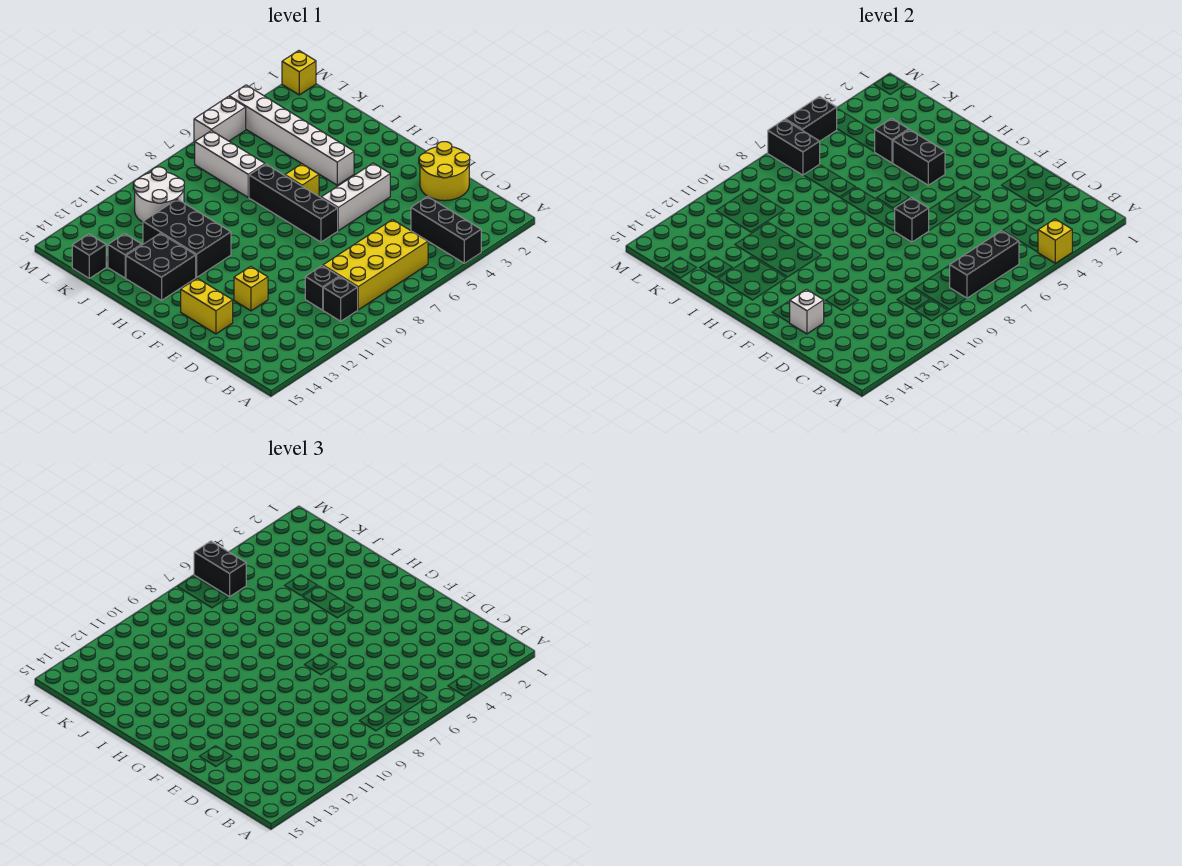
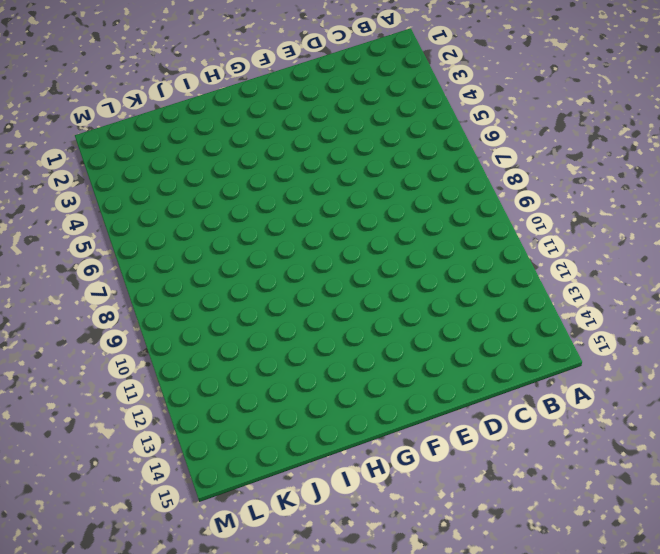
none -> black 1x3 brick [411,196,481,263]
none -> yellow 2x4 brick [323,220,428,310]
none -> black 1x1 brick [323,277,358,321]

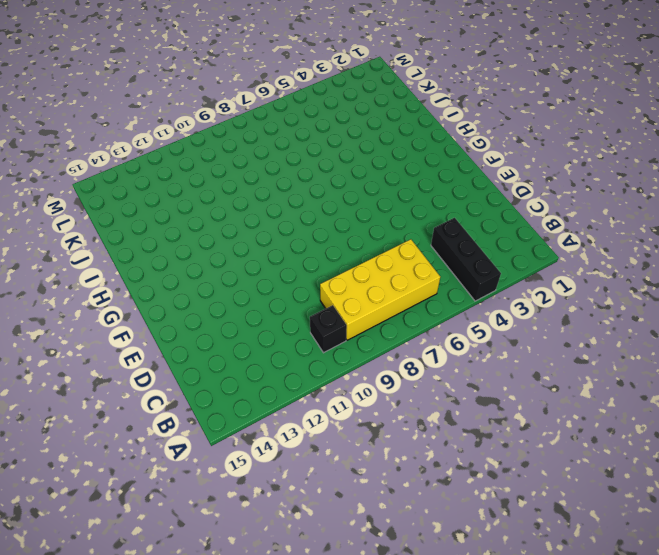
none -> black 1x1 brick [305,266,339,310]
none -> yellow 2x2 round brick [419,142,470,201]
none -> yellow 1x1 brick [234,266,268,311]

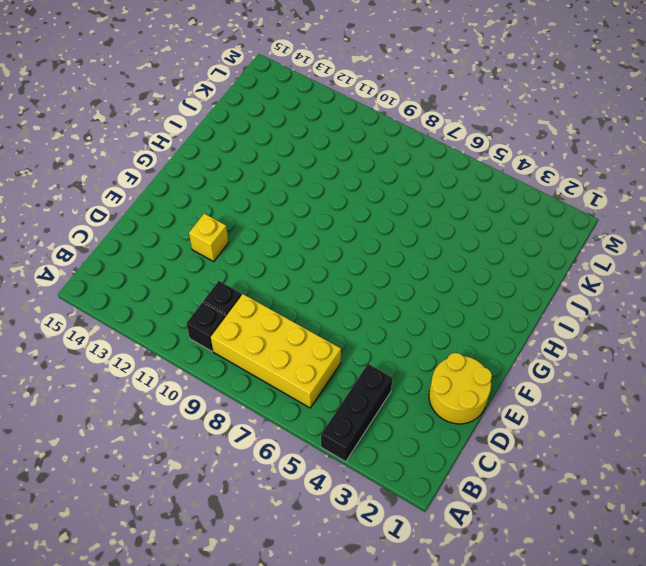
none -> yellow 1x2 brick [181,278,233,334]
none -> white 1x3 brick [321,163,390,231]
none -> black 1x4 brick [249,164,338,242]

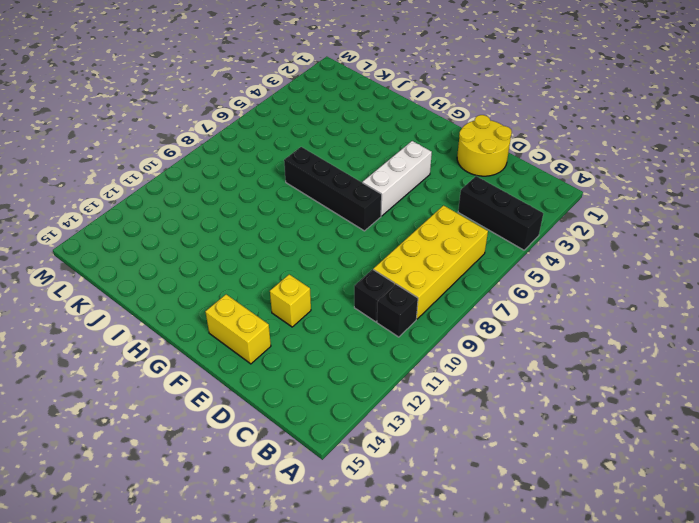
none -> white 1x6 brick [229,85,354,185]
none -> yellow 1x1 brick [285,164,319,196]
none -> black 2x3 brick [143,199,231,277]

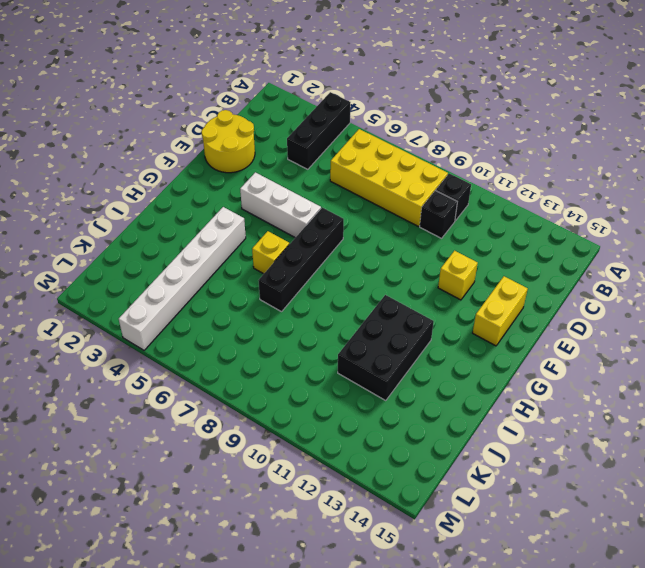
none -> black 2x2 brick [126,233,196,300]
none -> white 1x3 brick [195,131,265,197]
none -> black 1x1 brick [108,234,142,278]

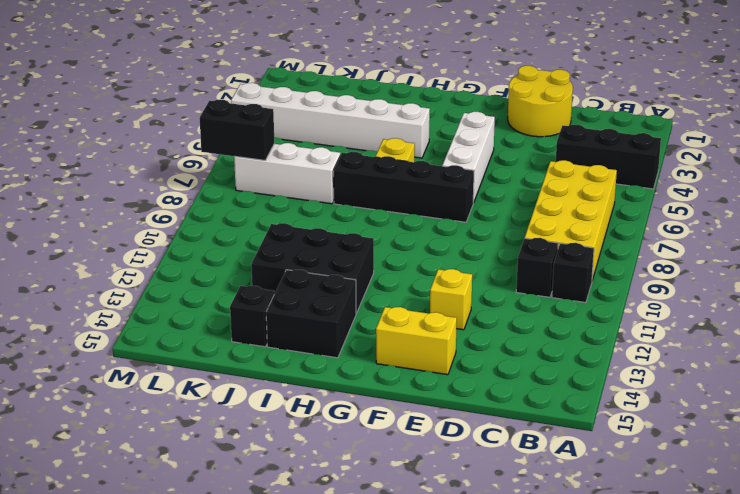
none -> white 2x2 round brick [134,167,184,222]
none -> black 1x1 brick [72,234,106,278]
none -> yellow 1x1 brick [282,51,316,95]

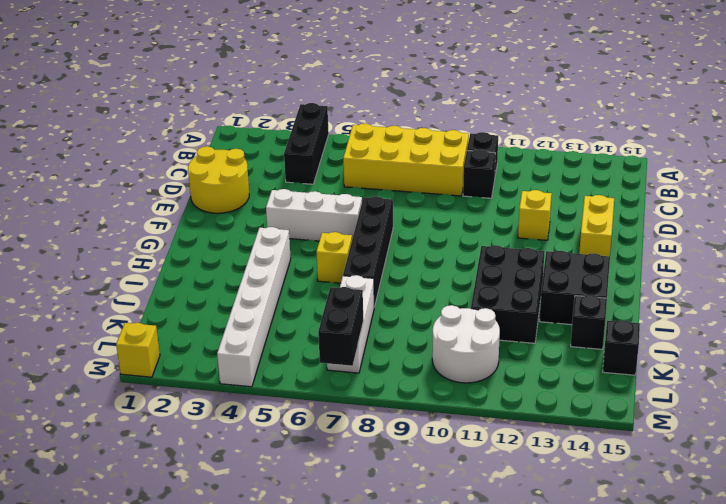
none -> white 1x2 brick [194,97,246,142]
none -> yellow 1x1 brick [1038,219,1072,263]
none -> black 1x3 brick [950,231,1019,298]

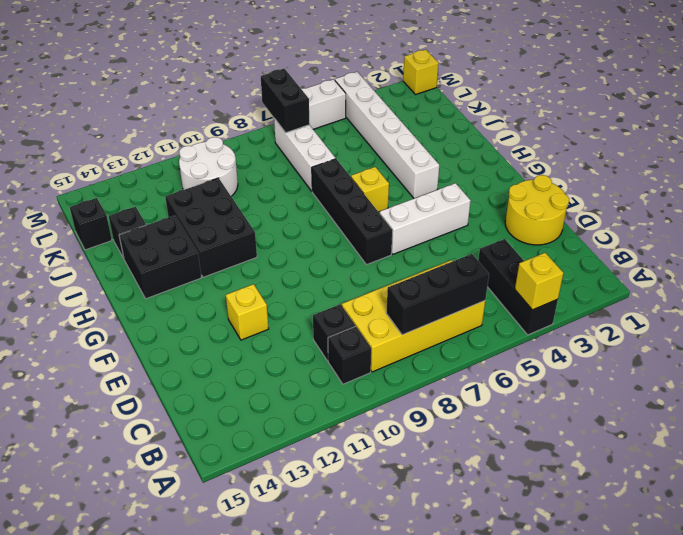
none -> yellow 1x2 brick [181,278,233,334]
none -> white 1x1 brick [790,289,824,334]
none -> black 1x1 brick [895,198,929,242]

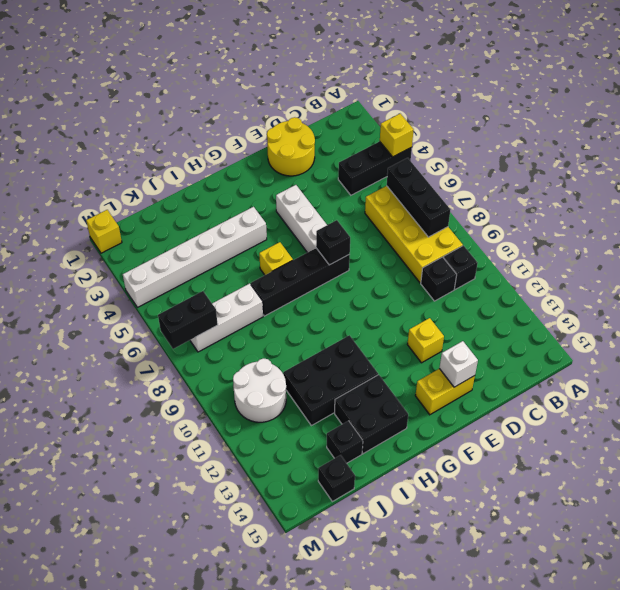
none -> white 1x2 brick [194,97,246,142]
none -> black 1x2 brick [893,130,945,185]
none -> black 1x1 brick [875,119,909,163]

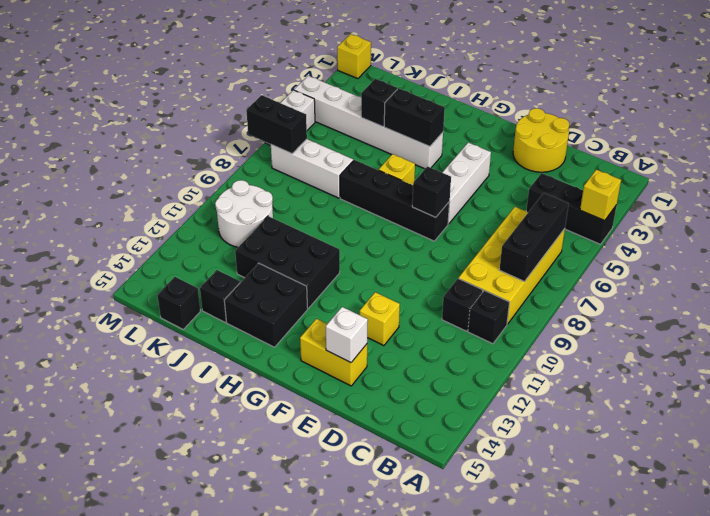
none -> black 1x2 brick [785,97,837,141]
none -> black 1x2 brick [194,541,246,597]

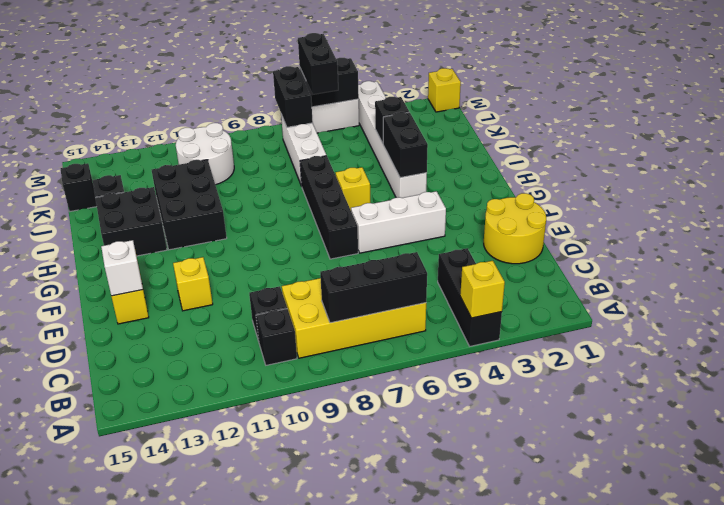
none -> black 1x1 brick [895,198,929,242]

